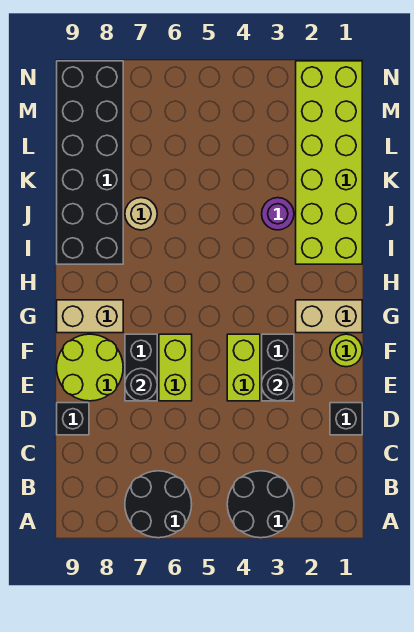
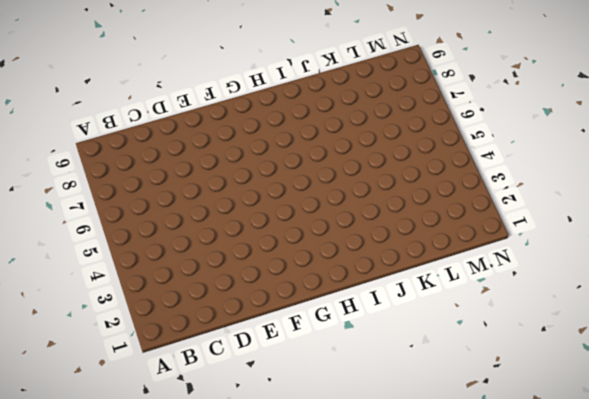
none -> black 2x2 round brick [227,471,294,538]
none -> black 2x2 round brick [125,471,192,538]
none -> black 1x1 brick [330,403,362,435]

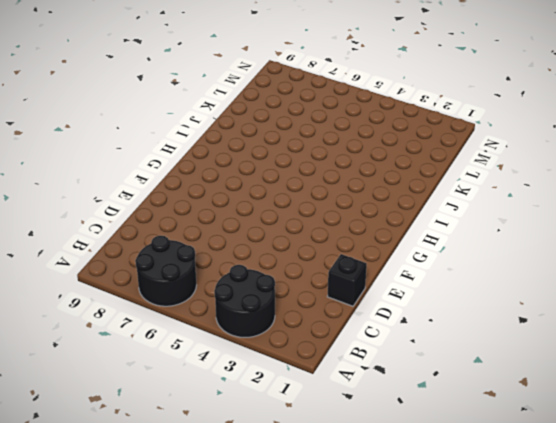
none -> black 1x1 brick [57,403,89,435]
none -> black 1x2 brick [262,334,294,401]
none -> lime 1x2 brick [227,334,260,401]

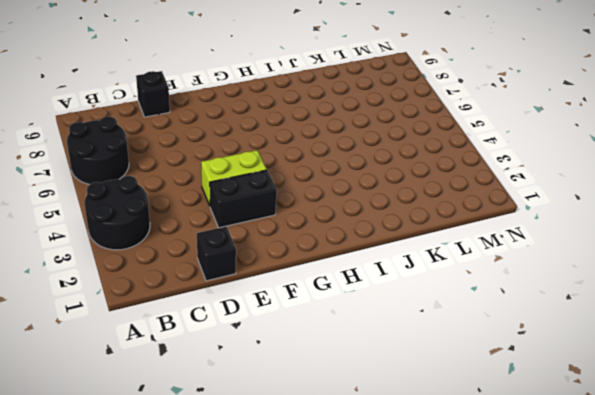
none -> lime 1x2 brick [159,334,192,401]
none -> black 1x2 brick [125,334,157,401]
none -> lime 2x2 round brick [57,334,123,401]

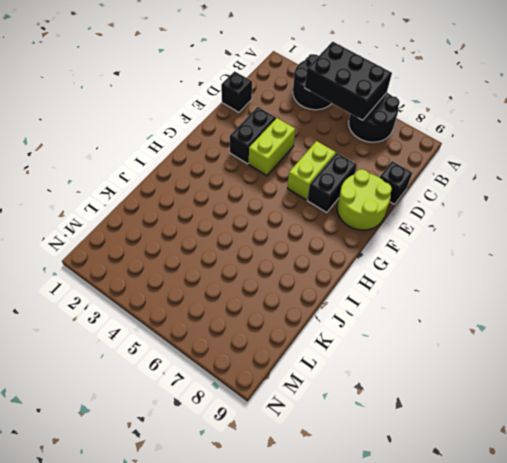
black 2x3 brick [305,42,392,120] -> none
none -> lime 1x1 round brick [330,334,362,367]
none -> tan 1x2 brick [296,300,362,333]
none -> tan 1x2 brick [57,300,123,333]

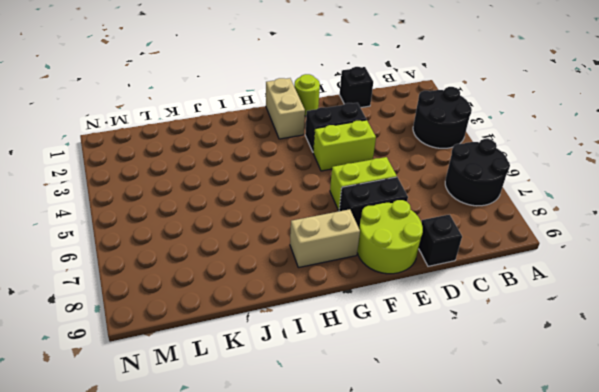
tan 1x2 brick [290,209,360,268] -> tan 1x2 brick turned to [57,300,123,333]
none -> lime 2x6 brick [296,61,362,264]
none -> black 2x6 brick [57,61,123,264]
none -> purple 1x1 round brick [262,198,294,230]

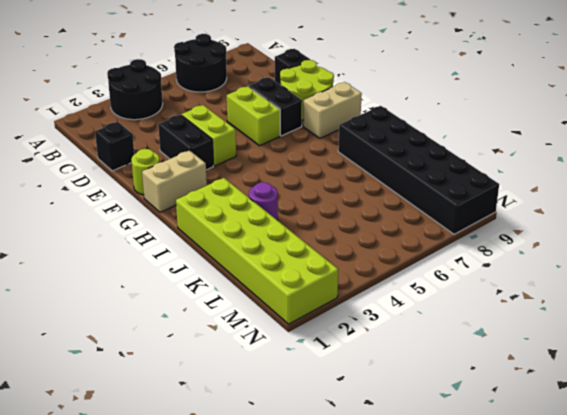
none -> tan 1x1 round brick [125,198,157,230]
none -> black 1x1 round brick [262,368,294,401]
none -> black 1x1 round brick [125,368,157,401]

